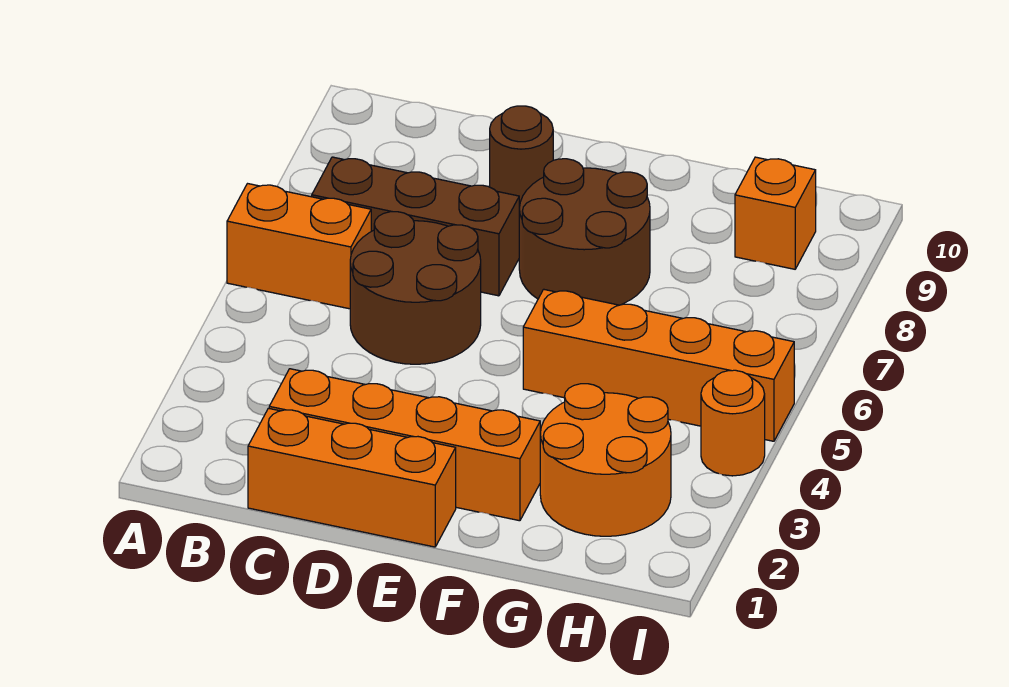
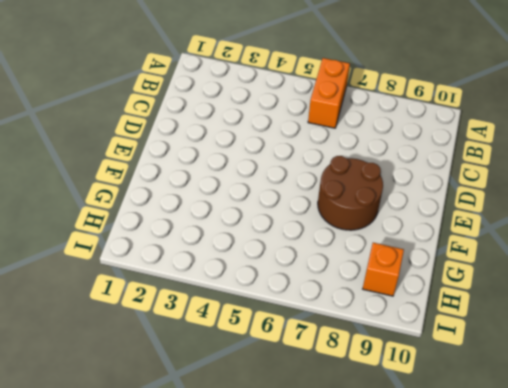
none -> brown 1x3 brick [312,157,519,296]
none -> orange 1x3 brick [248,408,456,547]

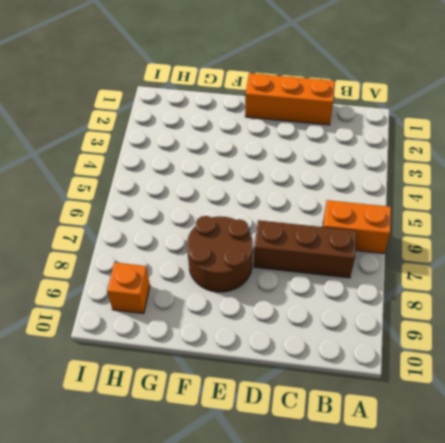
none -> orange 1x4 brick [269,369,540,521]
none -> brown 2x2 round brick [350,212,481,364]

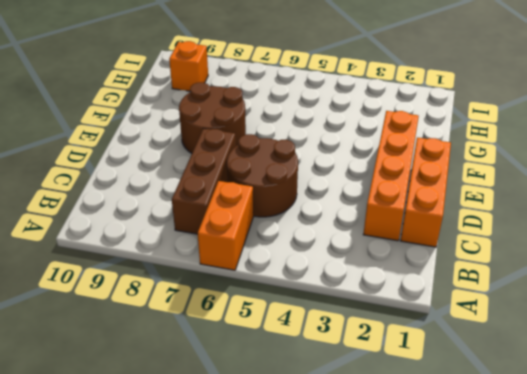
none -> brown 1x1 round brick [490,106,553,208]
none -> orange 1x4 brick [523,289,794,441]

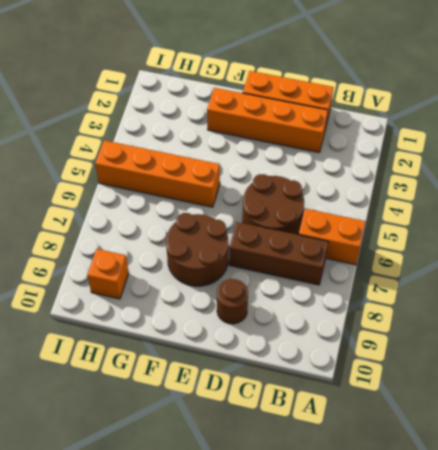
none -> orange 2x2 round brick [540,384,671,536]
none -> orange 1x1 round brick [701,370,765,476]

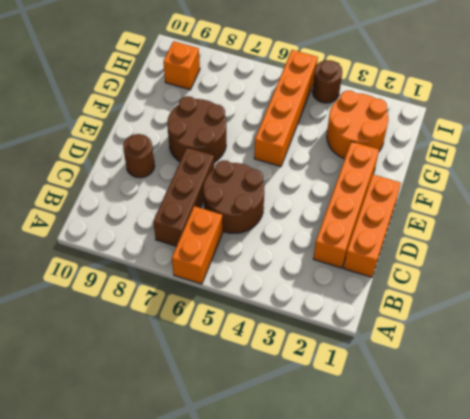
brown 1x1 round brick [312,60,342,103] -> orange 1x1 round brick [701,370,765,476]

